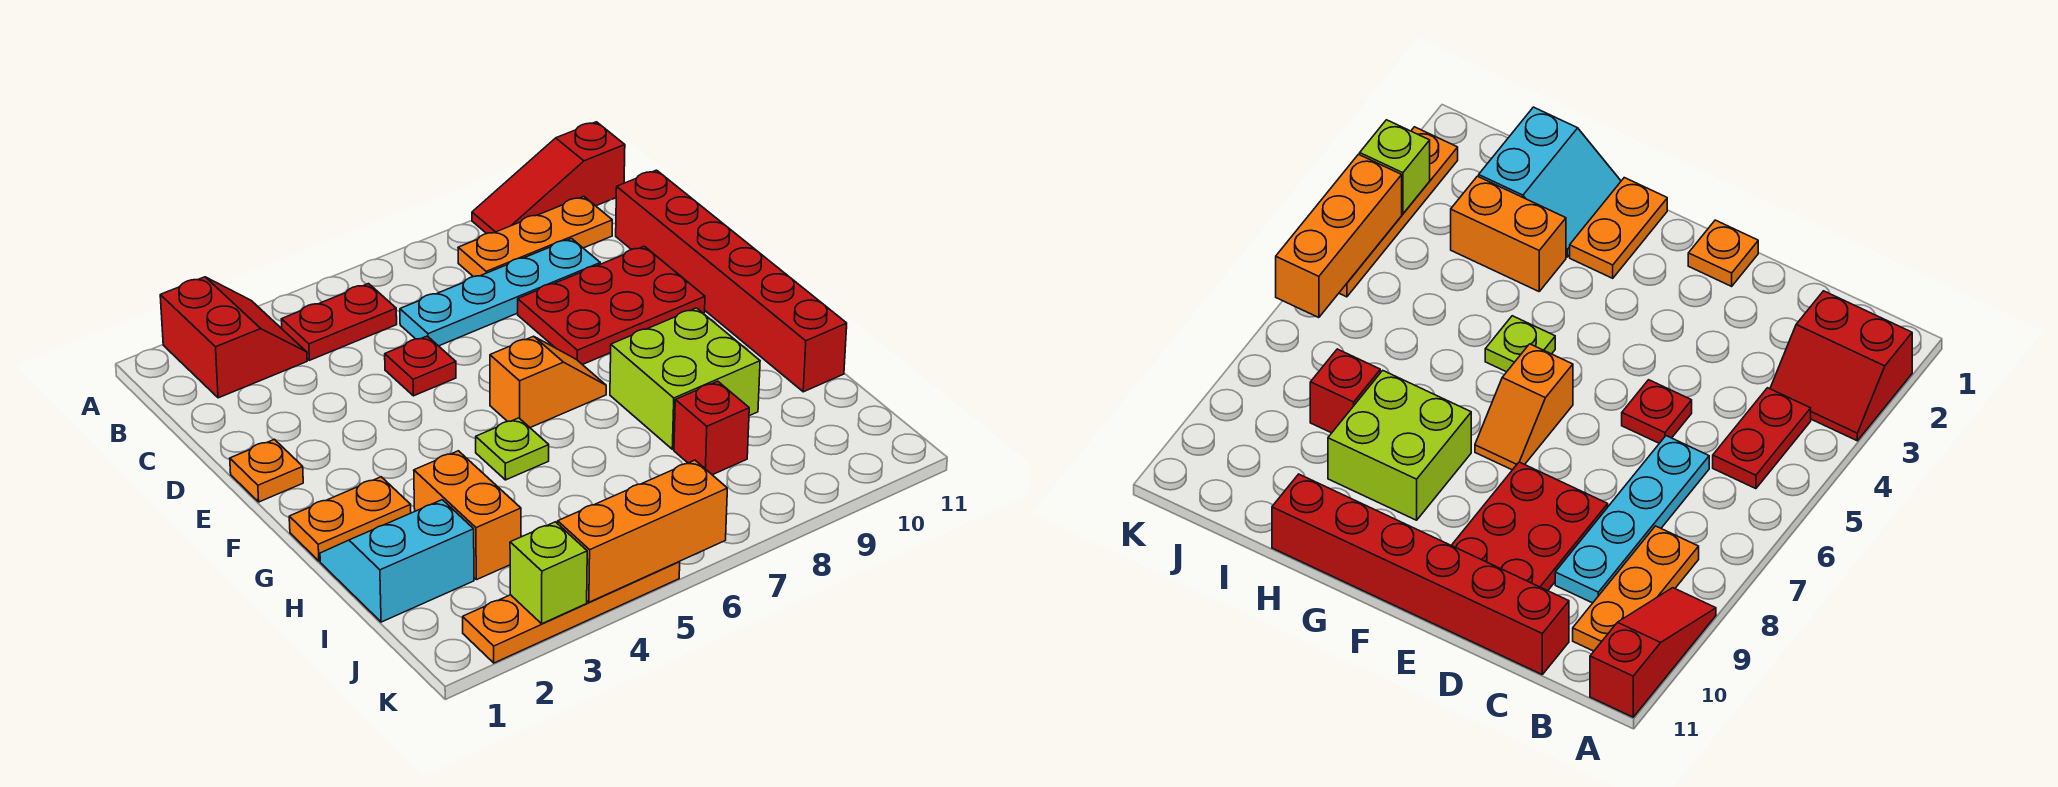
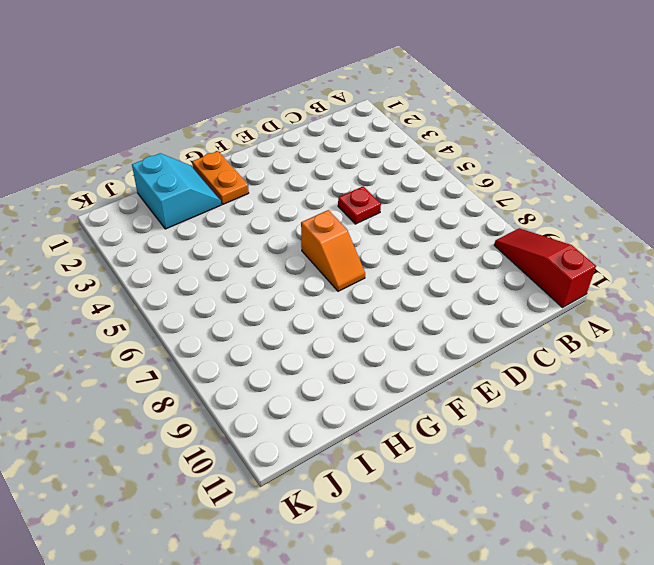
none -> red 2x2 slope [160,277,307,398]
none -> red 1x2 plate [281,284,397,360]
none -> orange 1x3 plate [458,197,612,277]

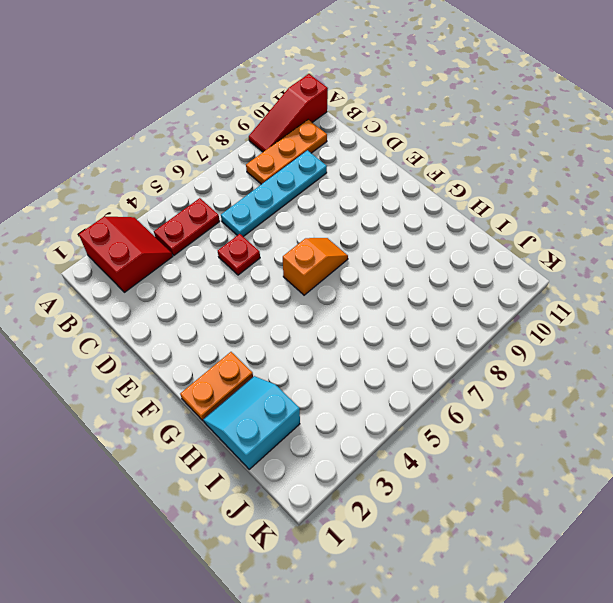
none -> red 1x6 brick [616,170,847,392]
none -> red 2x3 plate [518,246,705,365]
none -> orange 1x1 plate [230,439,303,502]

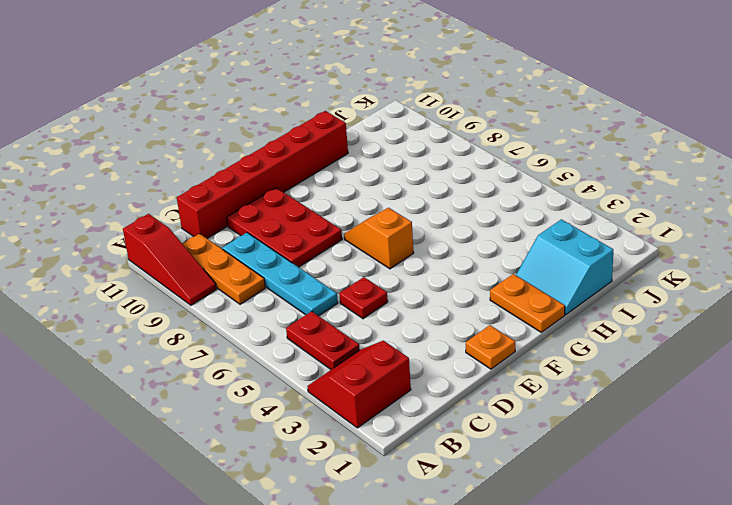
none -> lime 1x1 plate [476,418,549,480]
none -> lime 2x2 brick [610,308,760,449]
none -> orange 1x2 brick [414,451,521,580]

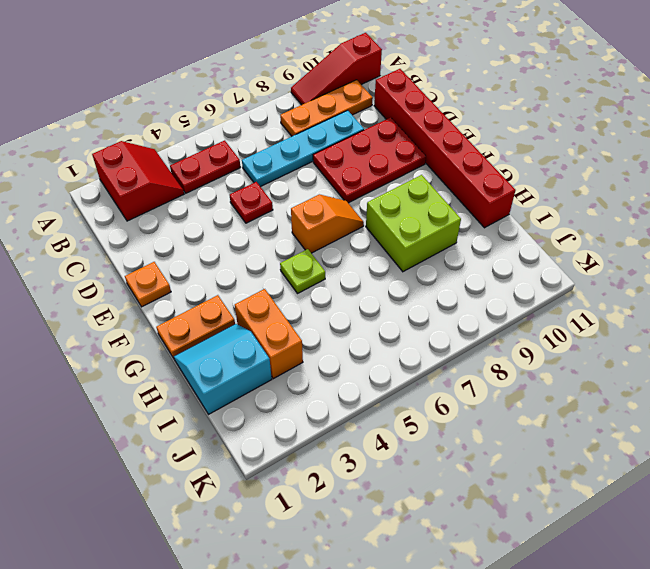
none -> red 1x1 brick [674,381,749,475]
none -> orange 1x4 plate [463,562,680,663]
none -> lime 1x1 brick [510,522,587,624]

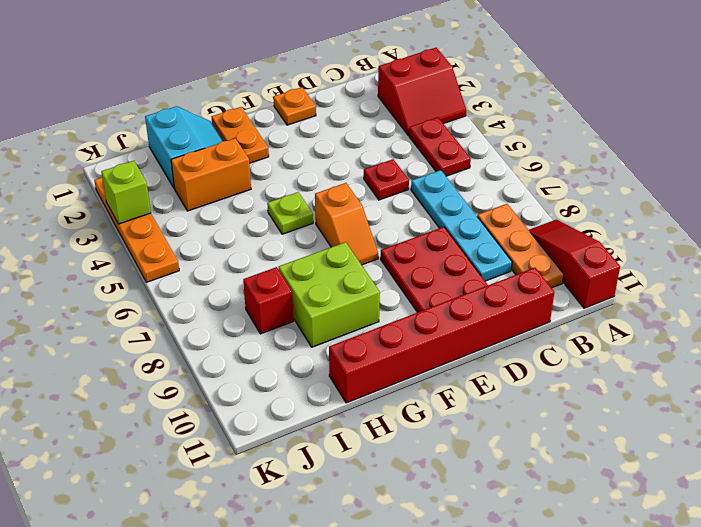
none -> orange 1x3 brick [558,460,727,602]

